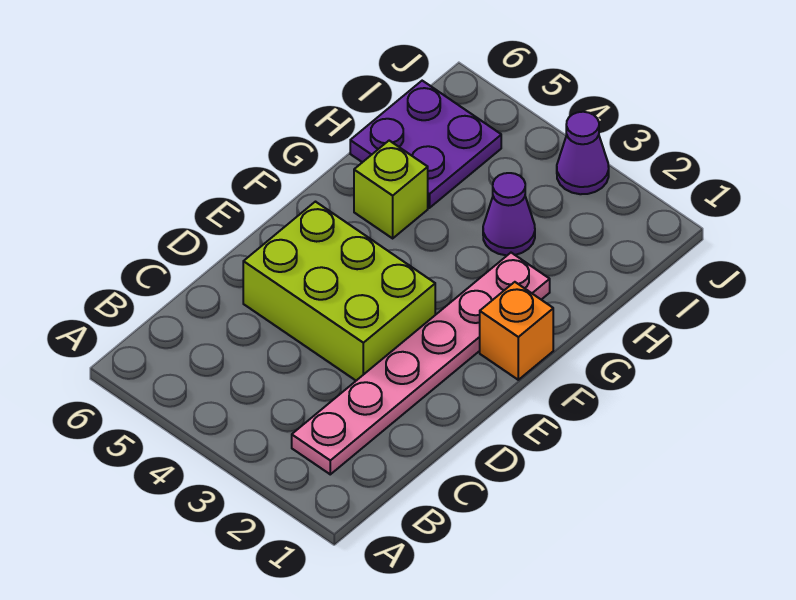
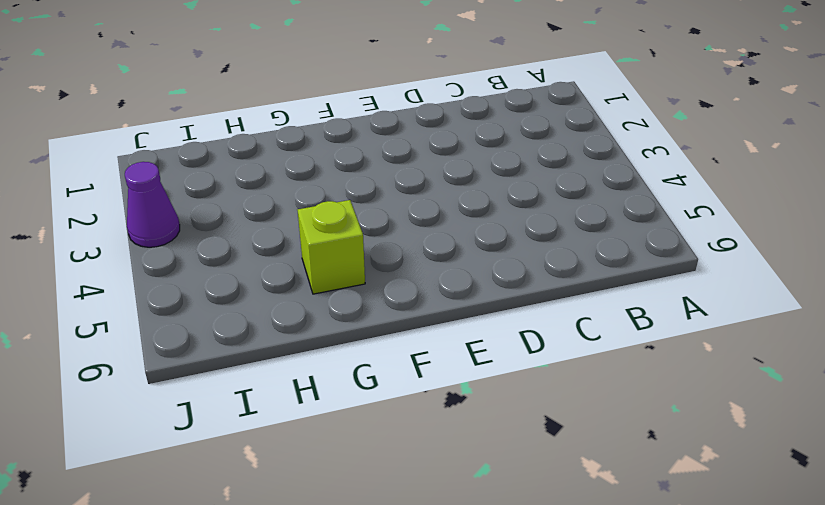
none -> pink 1x6 plate [292,253,550,474]
none -> lime 2x3 brick [243,202,435,381]

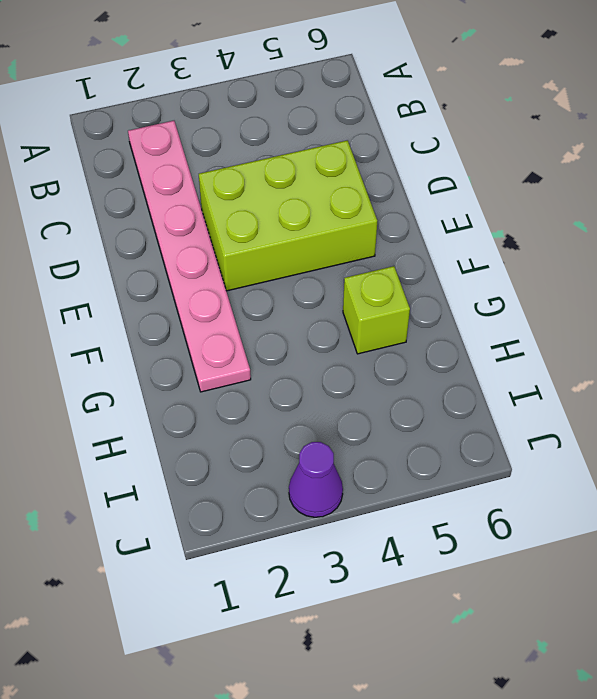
none -> orange 1x1 brick [480,282,553,380]
none -> purple 1x1 cone [483,173,535,255]

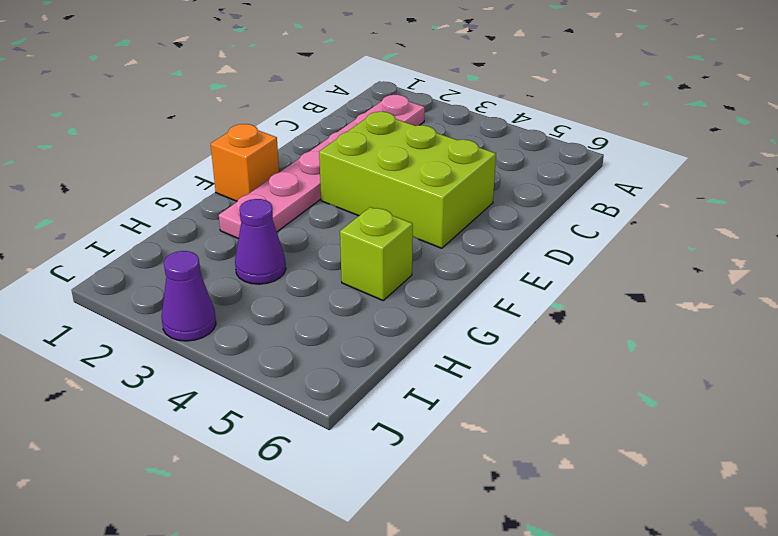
none -> purple 2x2 plate [350,81,501,208]

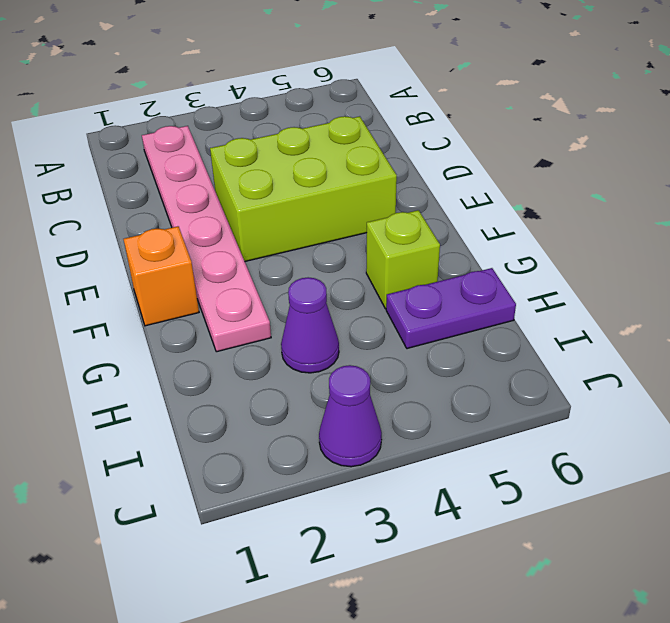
purple 1x2 plate [386,268,516,349] -> purple 2x2 plate [350,81,501,208]

